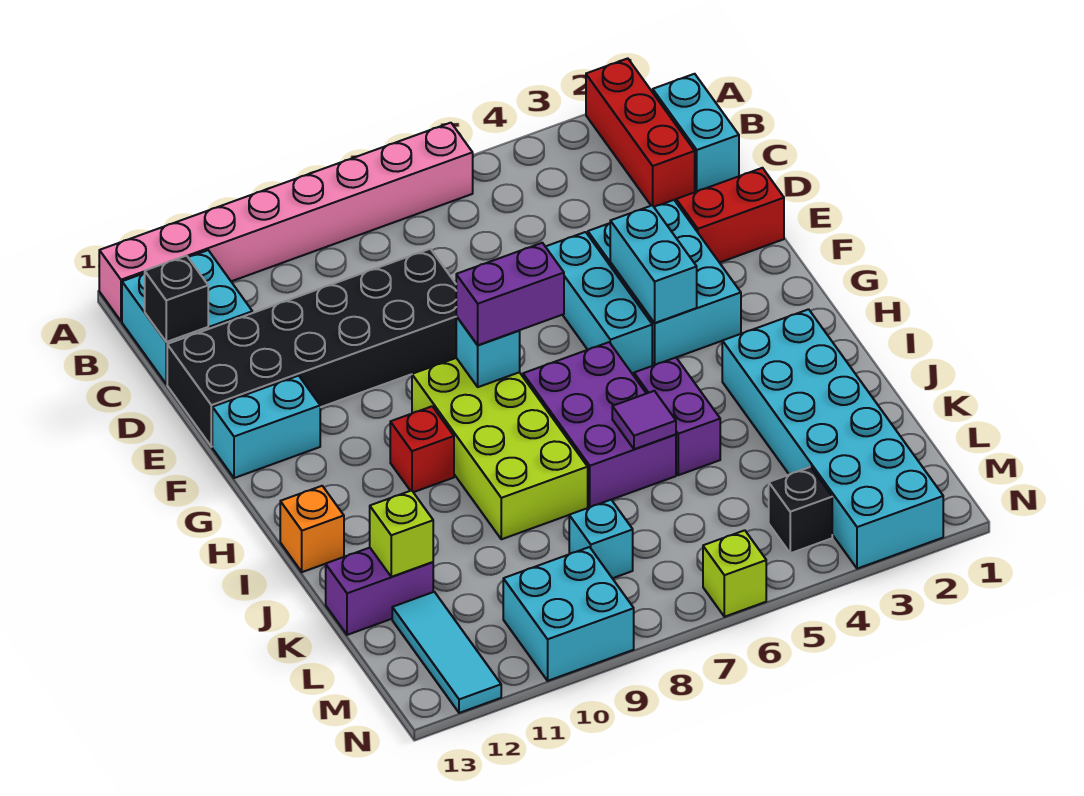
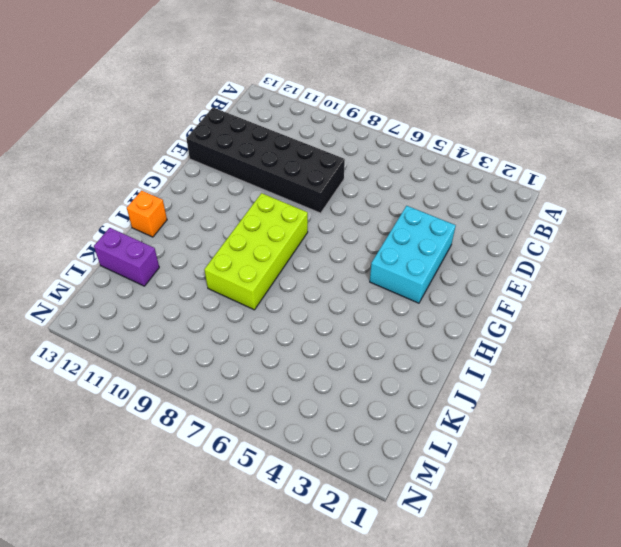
none -> red 1x3 brick [586,58,695,207]
none -> pink 1x8 brick [99,123,473,321]
none -> cyan 1x2 brick [653,74,739,191]

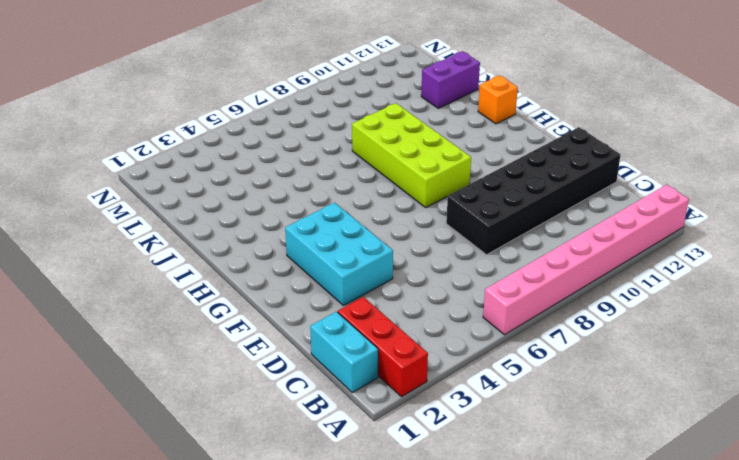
none -> cyan 2x2 brick [122,250,252,384]
none -> red 1x2 brick [676,168,784,263]
none -> cyan 1x3 brick [545,232,652,373]

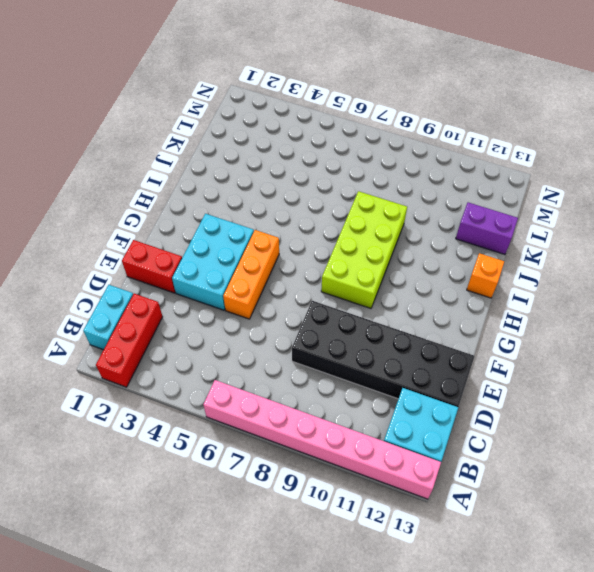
orange 1x3 brick [223,230,279,319] -> cyan 1x3 brick [545,232,652,373]
none -> cyan 1x2 brick [212,376,320,478]
none -> purple 2x3 brick [523,342,676,507]
none -> red 1x1 brick [390,406,454,492]

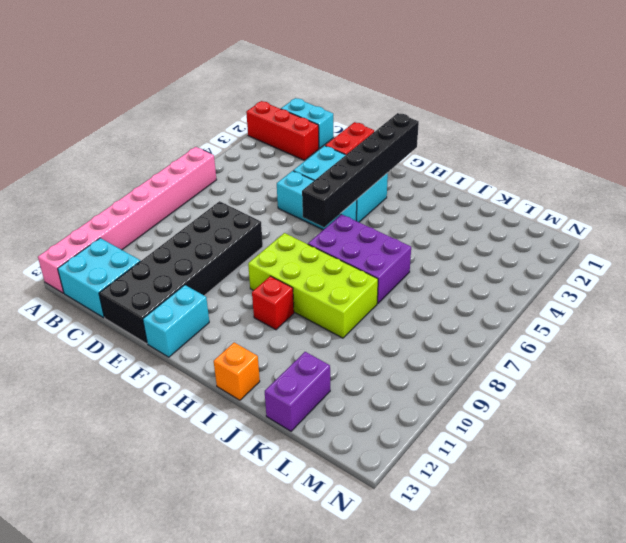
black 1x6 brick [302,113,419,227] -> cyan 1x2 brick [610,205,697,323]
none -> cyan 2x6 brick [722,309,943,569]
none -> purple 1x2 brick [634,358,720,475]
none -> cyan 1x1 brick [569,500,633,578]

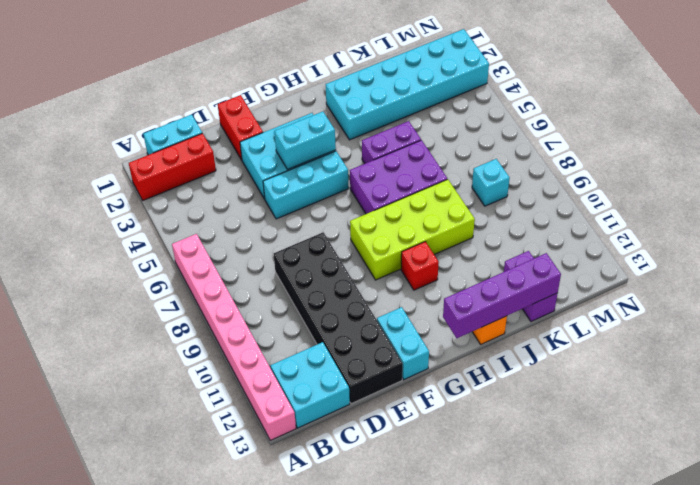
purple 1x4 brick [443,253,561,338] -> none
none -> cyan 1x3 tile [392,592,501,713]
none -> black 1x1 brick [769,467,832,553]
none -> cyan 2x2 brick [503,547,634,681]

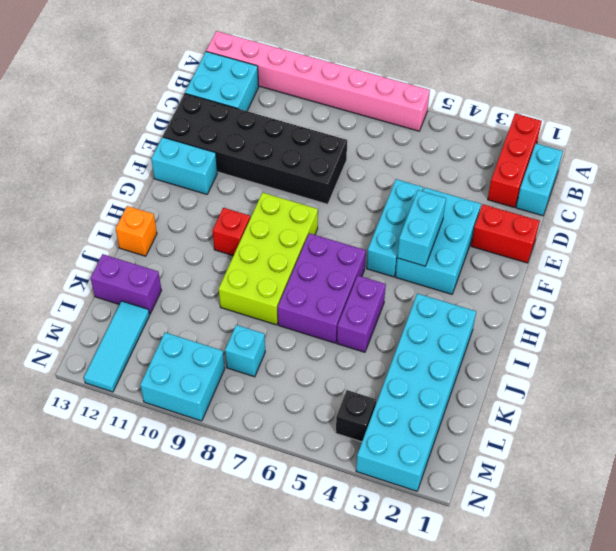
none -> lime 1x1 brick [703,530,766,617]
none -> black 1x1 brick [145,256,208,342]
none -> cyan 1x1 brick [456,316,520,387]

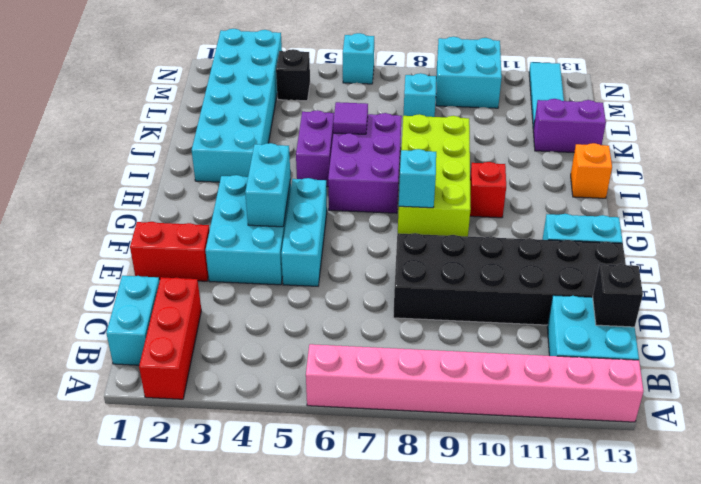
cyan 1x1 brick [343,33,374,84] -> lime 1x1 brick [703,530,766,617]
none -> lime 1x1 brick [370,490,433,577]
none -> purple 1x2 brick [456,243,564,345]

